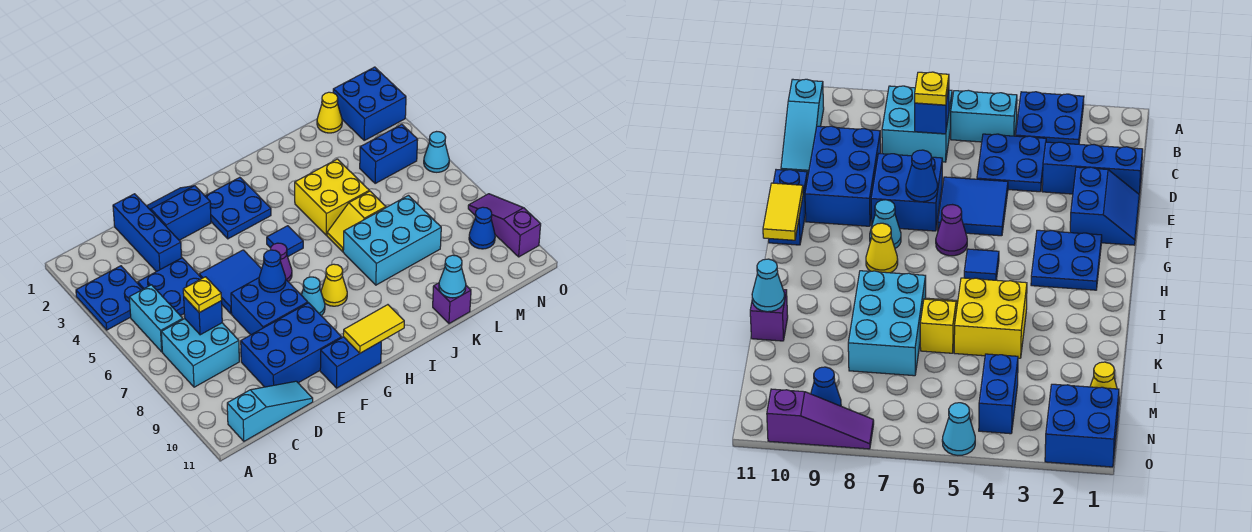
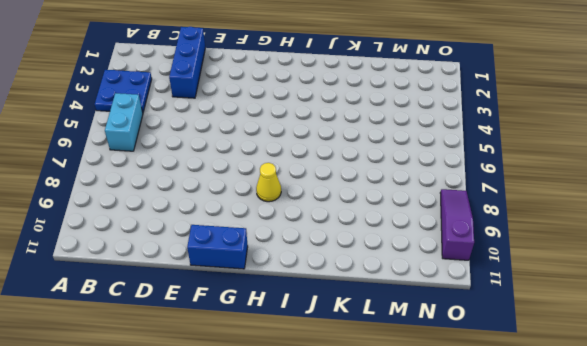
none -> cyan 2x2 brick [161,319,239,387]
none -> cyan 1x3 slope [227,381,313,441]
none -> blue 2x2 plate [138,258,202,316]
none -> blue 2x3 brick [241,303,342,387]

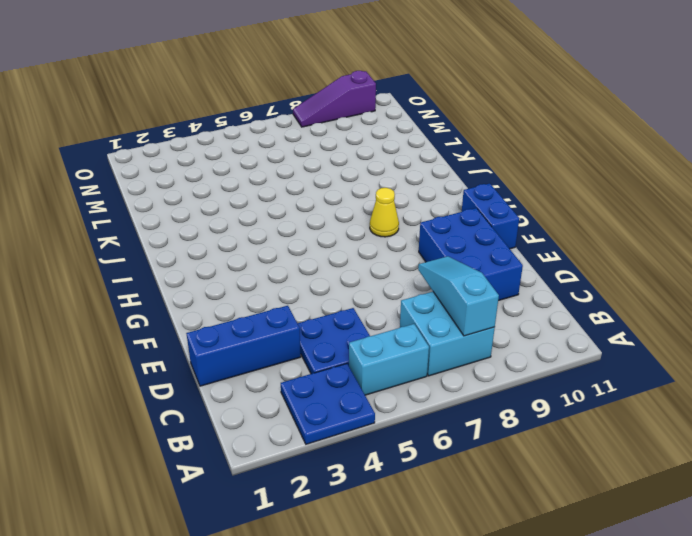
cyan 1x3 slope [418,256,499,336] -> cyan 1x3 slope moved to [227,381,313,441]
none -> blue 2x2 slope [147,186,211,240]
none -> blue 2x2 tile [199,250,262,314]
none -> blue 2x2 brick [231,278,308,335]
none -> blue 2x2 plate [205,177,271,239]

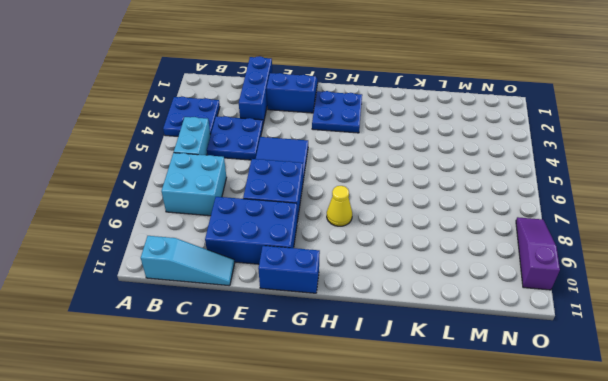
none -> purple 1x1 cone [270,243,292,282]
none -> cyan 1x1 cone [302,277,325,315]
none -> blue 1x1 tile [267,226,303,257]
none -> yellow 2x2 brick [295,159,369,235]

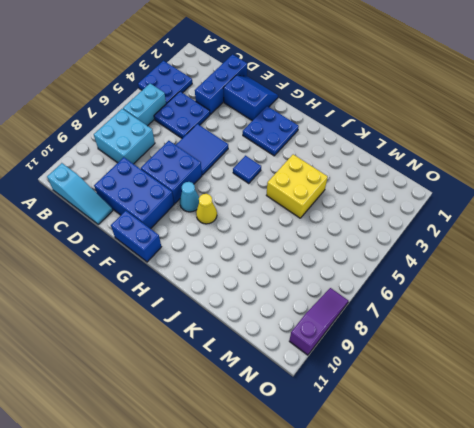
none -> purple 1x1 cone [270,243,292,282]
none -> yellow 1x2 slope [327,191,386,252]
none -> cyan 2x3 brick [343,195,441,285]
none -> purple 1x1 brick [433,283,471,324]

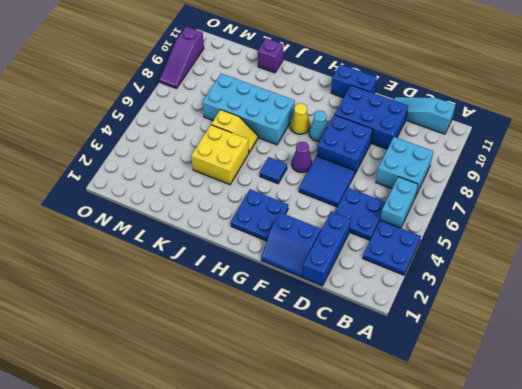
cyan 2x4 brick [202,73,295,145] -> cyan 2x3 brick [343,195,441,285]
none -> yellow 1x1 cone [317,92,342,133]
none -> blue 1x2 brick [360,124,418,184]
none -> blue 2x2 brick [333,67,406,140]
none -> blue 1x1 cone [469,207,495,249]

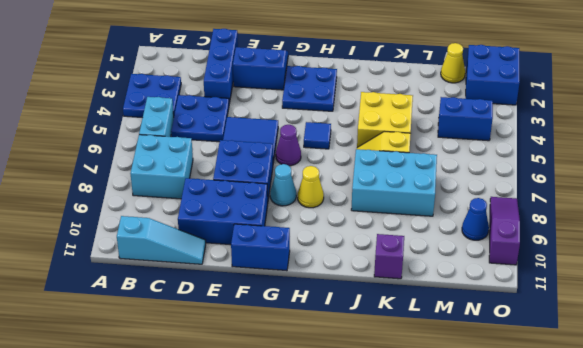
none -> cyan 1x1 cone [424,132,449,172]
none -> blue 1x1 brick [184,297,222,335]
none -> blue 1x1 cone [259,250,286,292]
none -> yellow 1x2 tile [343,305,404,353]

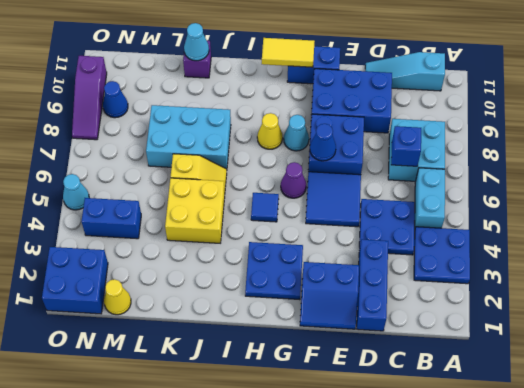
none -> yellow 1x1 plate [183,277,222,313]

